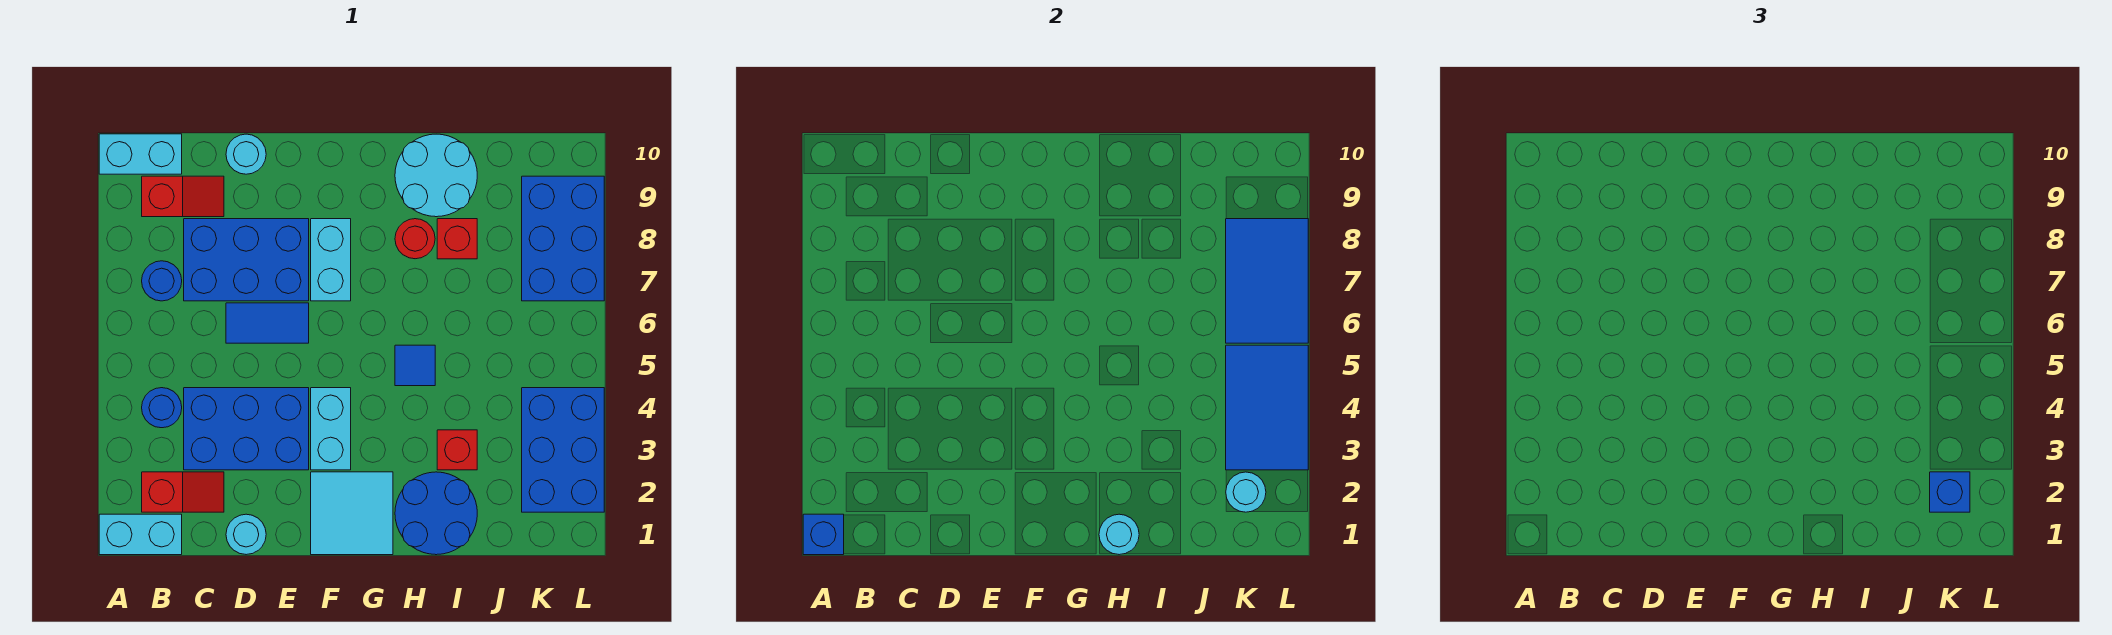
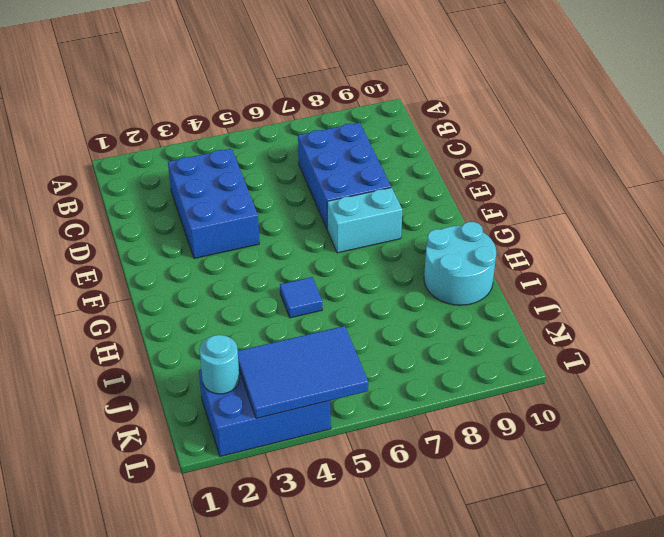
none -> cyan 1x2 brick [99,514,182,555]
none -> cyan 1x2 brick [99,134,182,174]
none -> red 1x2 slope [142,472,224,512]

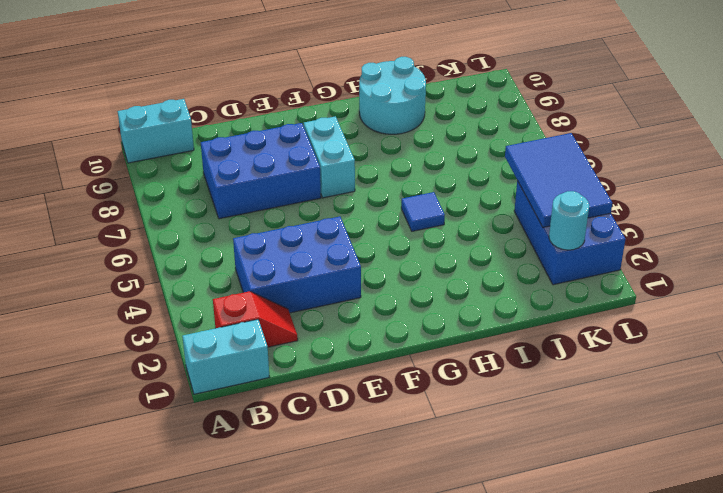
none -> blue 1x1 round brick [142,388,182,428]
none -> blue 1x1 round brick [142,261,182,301]
none -> red 1x2 slope [142,176,224,217]

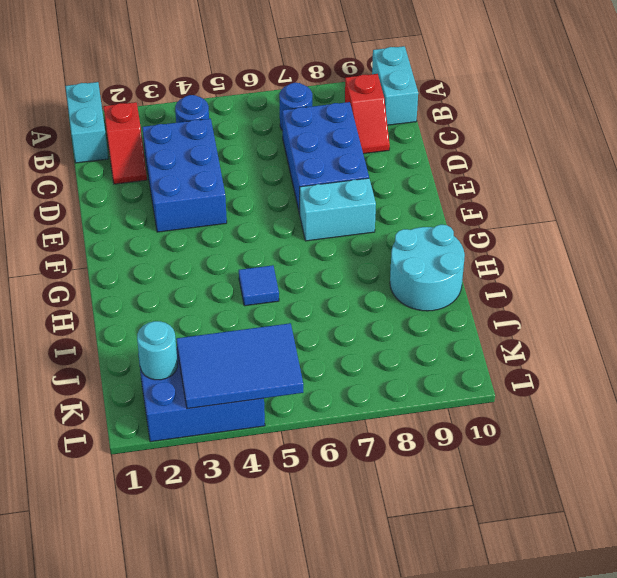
none -> cyan 1x1 round brick [226,514,266,555]
none -> blue 1x2 tile [226,303,309,343]
none -> cyan 1x1 round brick [226,134,266,174]

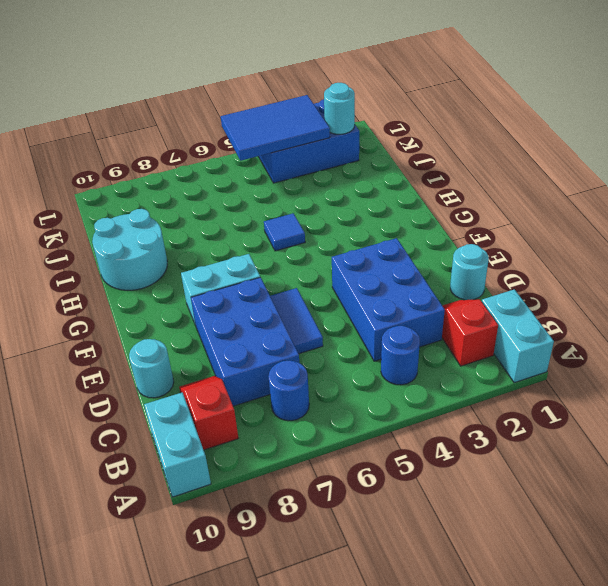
none -> cyan 2x2 tile [311,472,393,555]
none -> cyan 1x2 brick [311,388,351,470]
none -> blue 2x2 round brick [395,472,477,555]

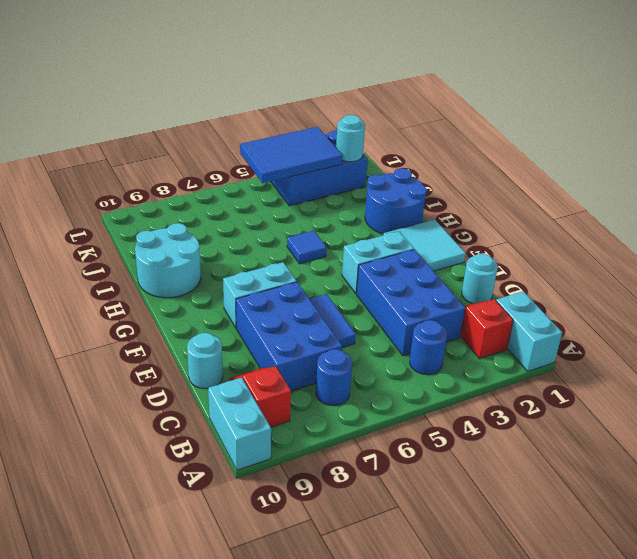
none -> red 1x1 round brick [395,219,435,259]
none -> red 1x1 brick [437,430,477,470]
none -> red 1x1 brick [437,219,477,259]

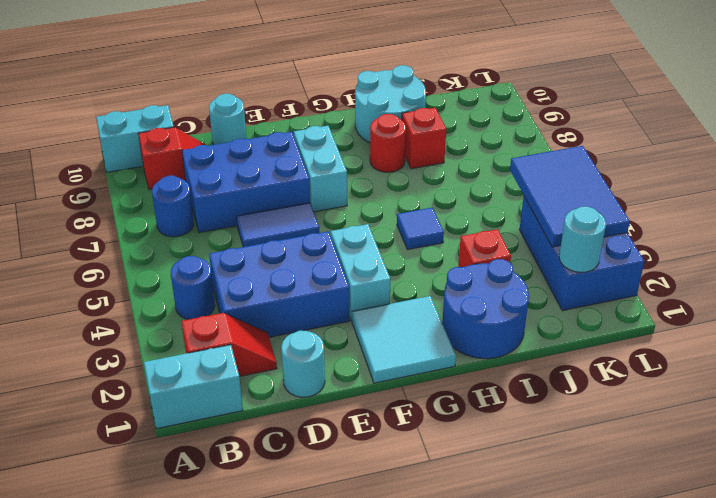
none -> blue 2x3 brick [522,176,604,301]
none -> blue 1x1 brick [803,514,844,555]
none -> cyan 1x1 round brick [1099,514,1139,555]

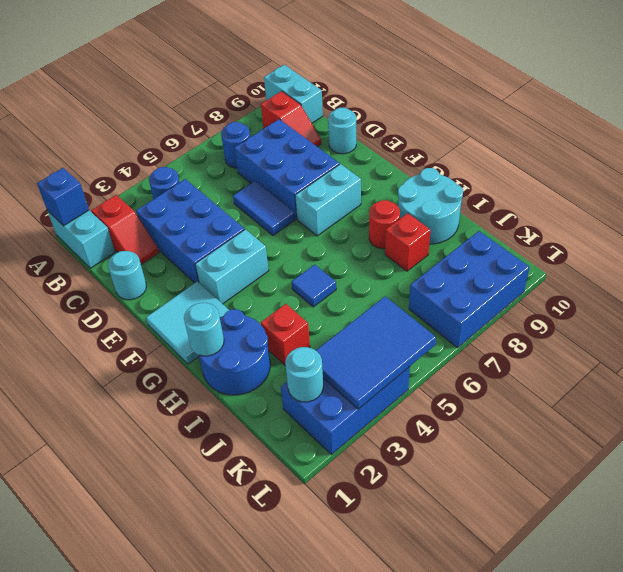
none -> blue 2x3 tile [1226,219,1308,343]
none -> blue 1x1 brick [1930,472,1970,512]

